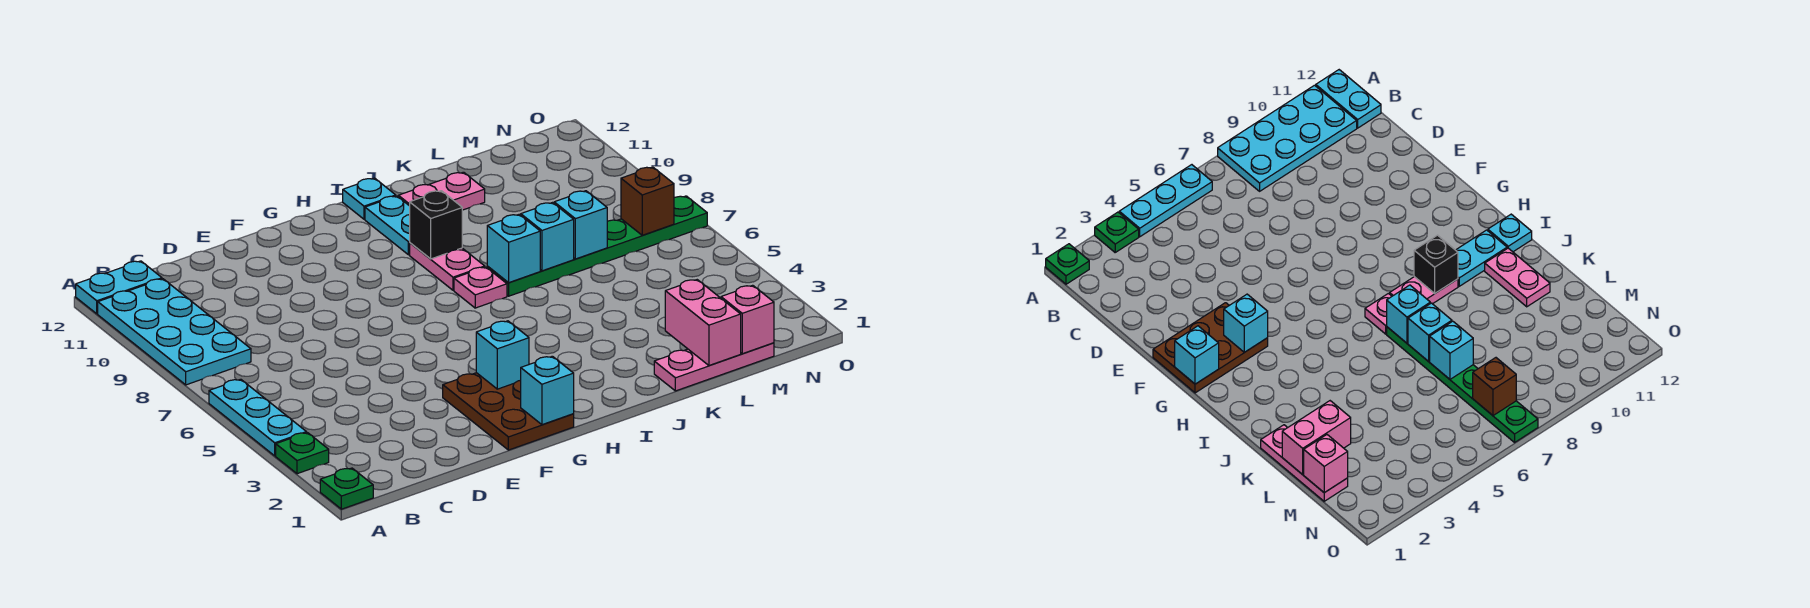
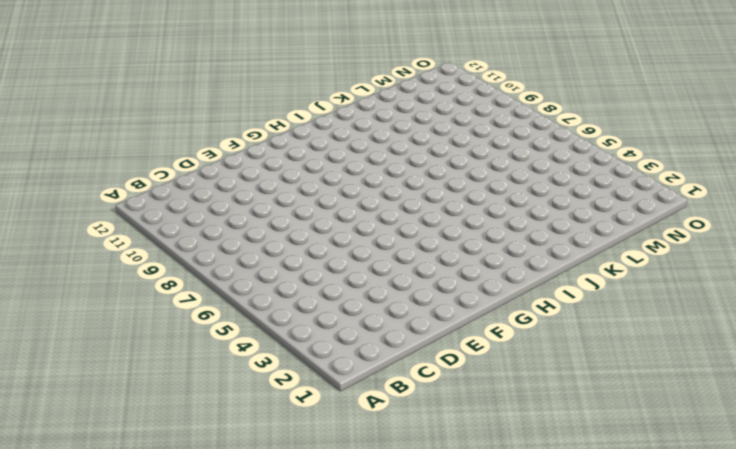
none -> green 1x1 plate [320,468,373,509]
none -> green 1x1 plate [276,433,329,474]
none -> cyan 1x3 plate [209,379,307,456]

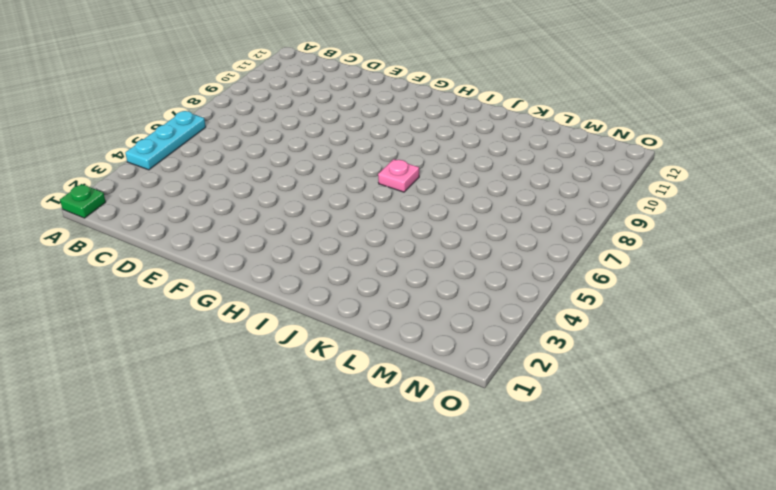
none -> green 1x1 plate [276,433,329,474]
none -> cyan 2x4 plate [98,279,251,385]
none -> cyan 1x2 plate [76,261,162,314]

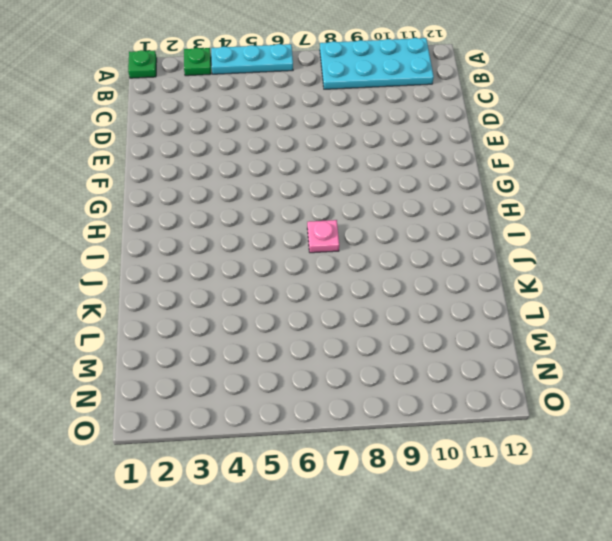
none -> cyan 1x2 plate [76,261,162,314]
none -> brown 2x3 plate [443,373,574,450]
none -> pink 1x2 plate [410,243,485,290]

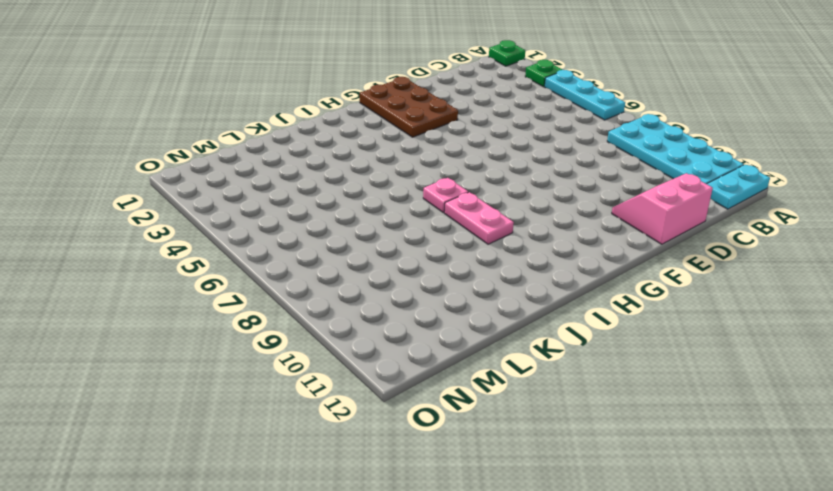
pink 2x2 slope [612,173,713,244] -> none
none -> cyan 1x2 plate [365,196,410,255]
none -> cyan 1x1 plate [343,178,396,219]
none -> green 1x6 plate [487,196,707,296]

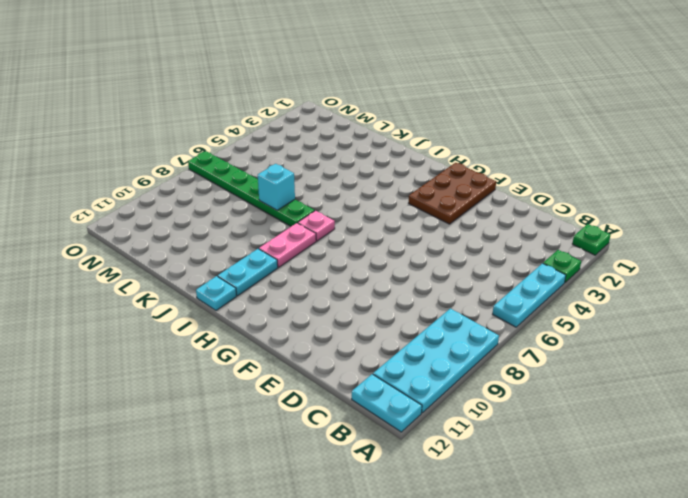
none -> pink 1x2 plate [398,172,485,210]
none -> pink 1x3 plate [654,343,774,391]
none -> cyan 1x1 brick [521,356,574,425]

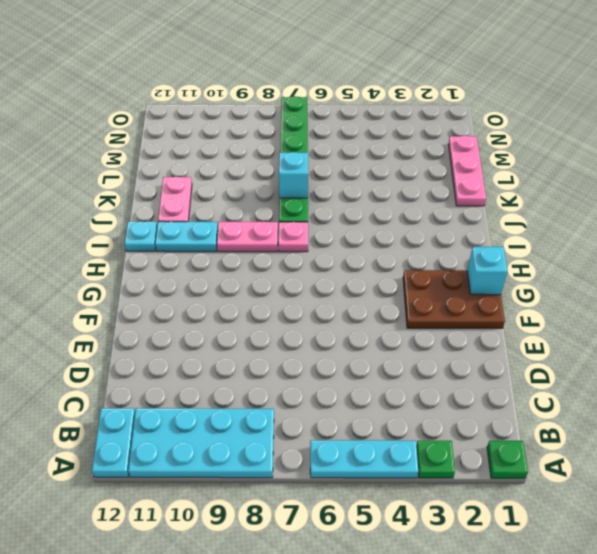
none -> cyan 1x1 brick [476,321,529,389]
none -> black 1x1 brick [410,191,462,259]
none -> cyan 1x1 brick [487,214,540,282]

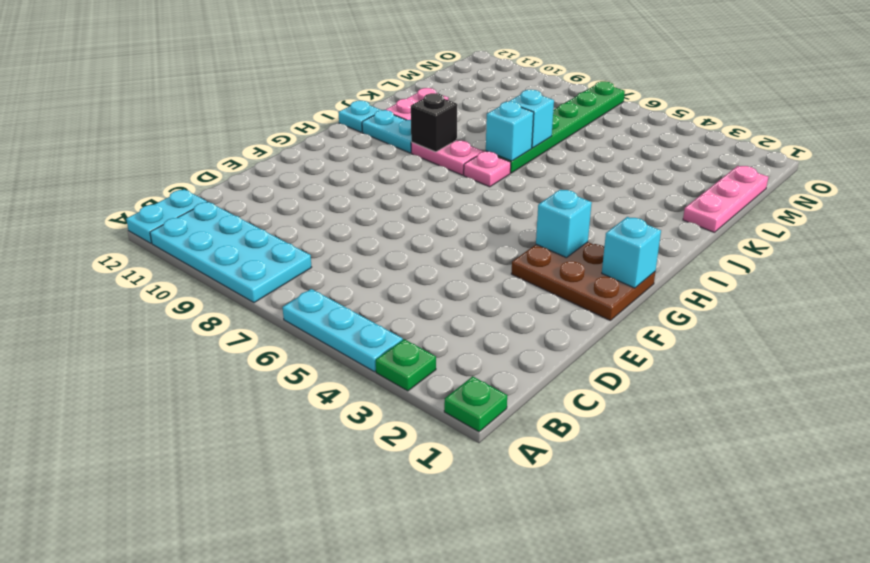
none -> pink 1x2 brick [665,280,741,365]
none -> cyan 1x1 brick [554,191,607,259]
none -> pink 1x1 brick [721,285,774,354]

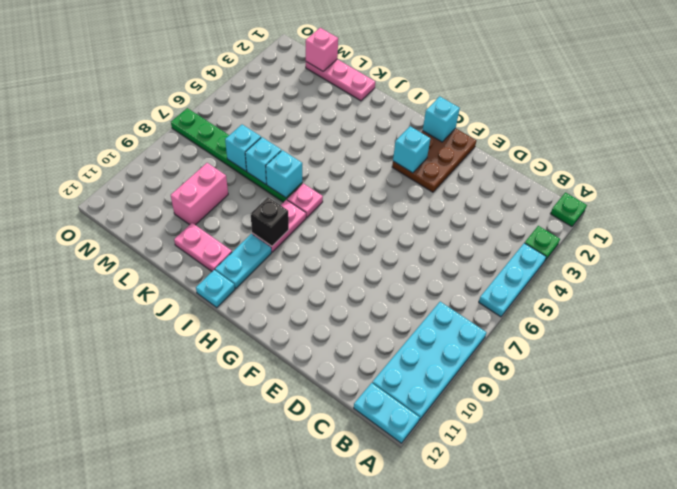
pink 1x2 brick [171,163,228,225] -> pink 1x2 brick moved to [665,280,741,365]
none -> brown 1x1 brick [621,167,674,235]

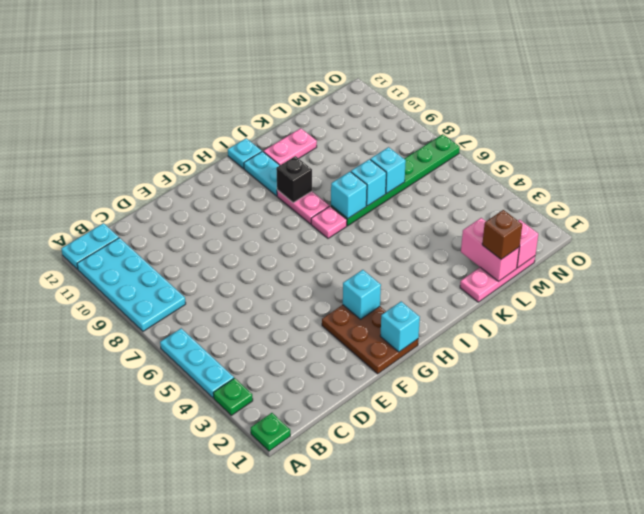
brown 1x1 brick [482,210,522,259] -> brown 1x1 brick moved to [621,167,674,235]

